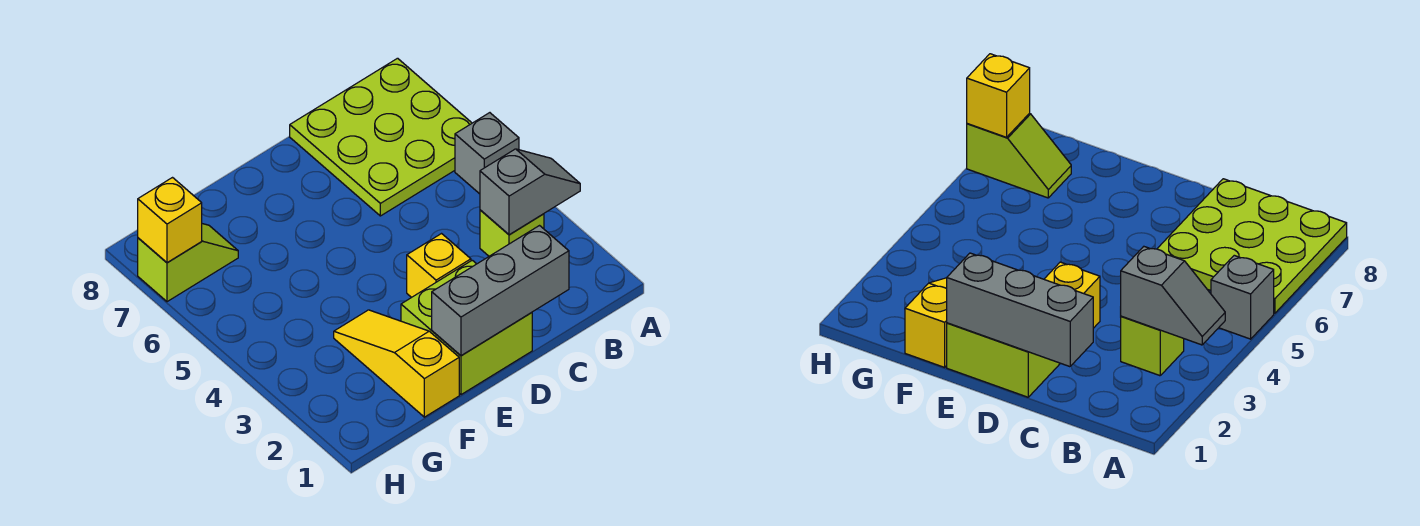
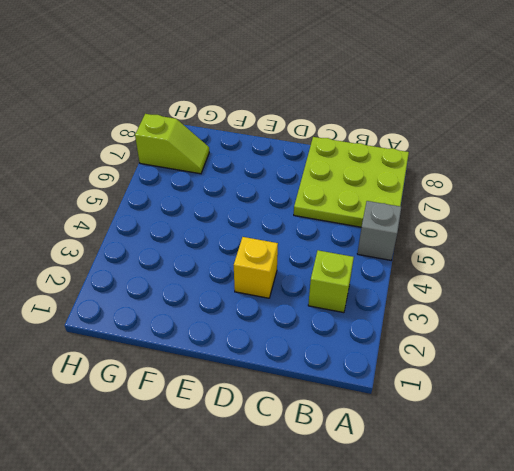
none -> lime 2x2 brick [401,260,532,395]
none -> yellow 1x3 slope [334,310,459,417]

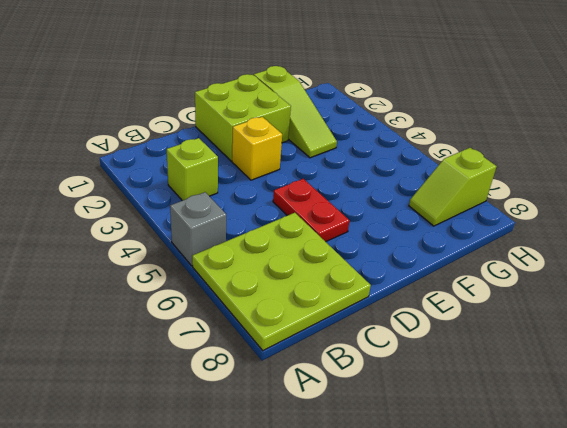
red 1x2 plate [273,179,349,242] -> none
lime 1x3 slope [254,66,337,158] -> yellow 1x3 slope [334,310,459,417]
none -> grey 1x2 slope [480,149,580,235]
none -> grey 1x3 brick [432,226,569,356]

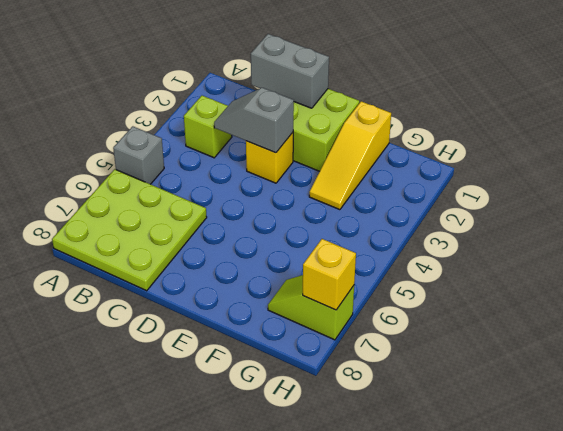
grey 1x2 brick [251,34,329,108] -> grey 1x3 brick [432,226,569,356]
grey 1x2 slope [214,88,294,153] -> grey 1x2 slope moved to [480,149,580,235]

